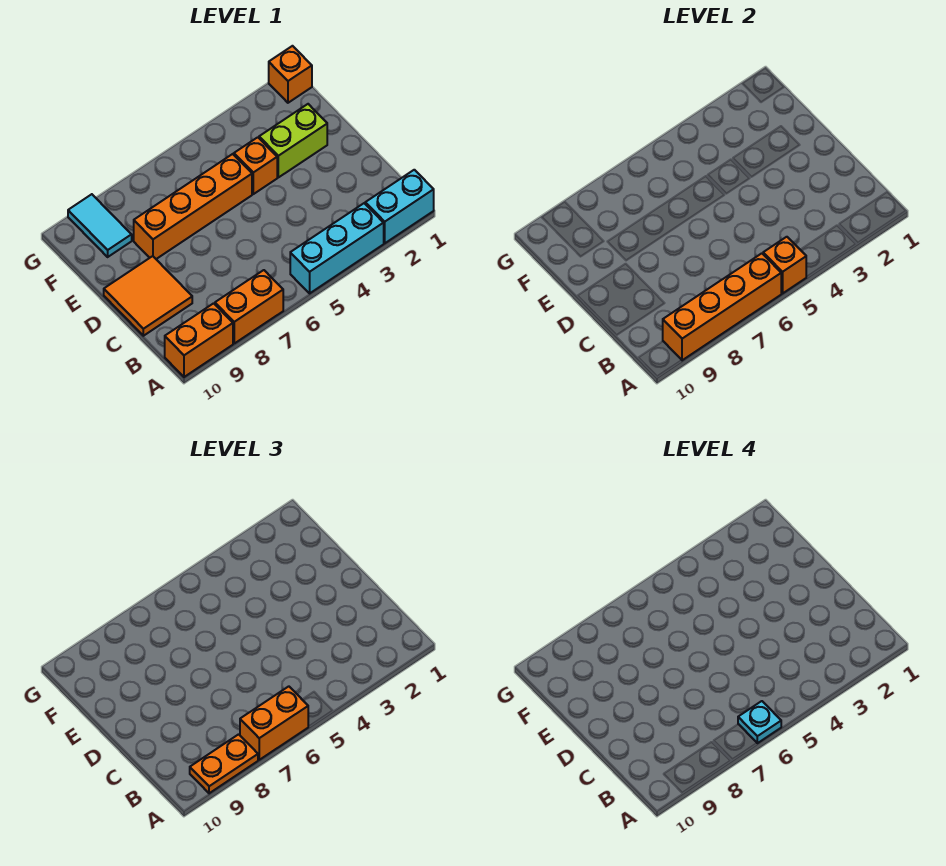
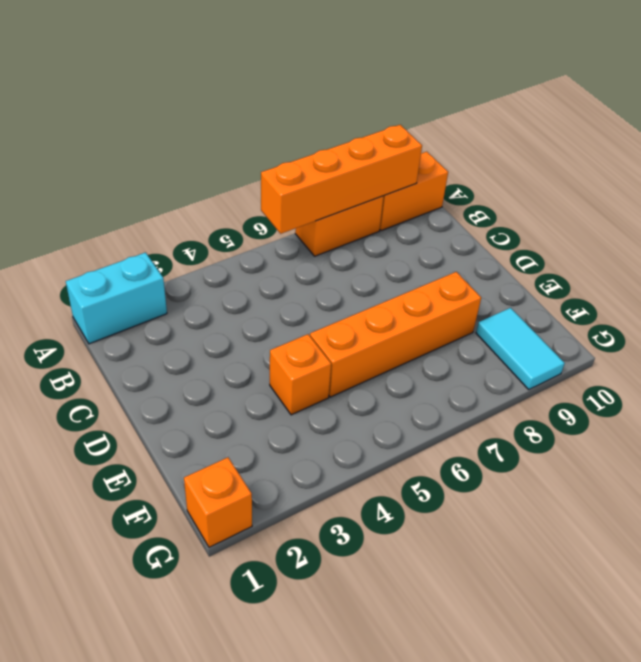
none -> cyan 1x3 brick [290,203,384,293]
none -> orange 2x2 tile [104,256,192,336]
none -> lime 1x2 brick [259,104,327,177]

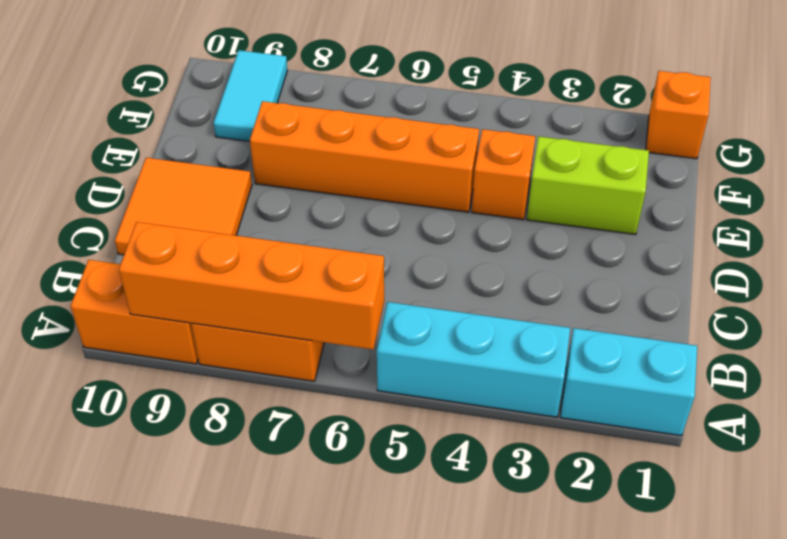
none -> orange 1x1 brick [763,237,806,293]
none -> orange 1x2 brick [240,686,308,760]
none -> orange 1x2 plate [190,734,258,793]

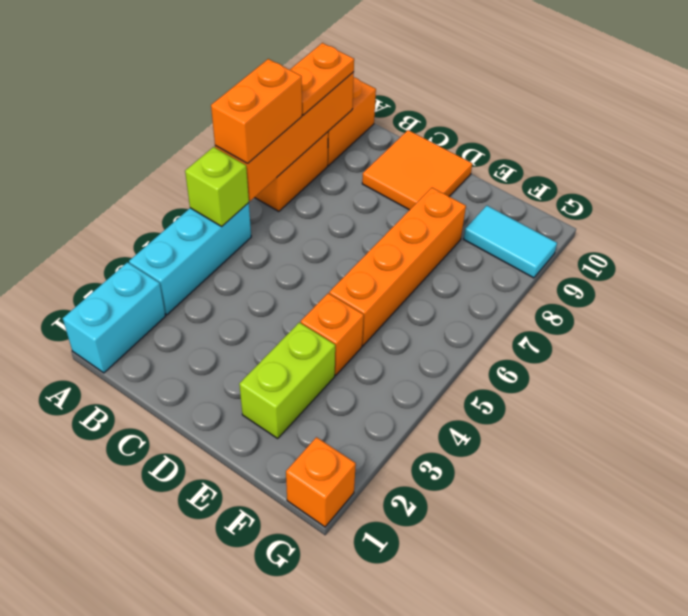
lime 1x1 brick [185,147,249,226] -> orange 1x1 brick [763,237,806,293]
none -> cyan 1x1 plate [738,701,781,743]

